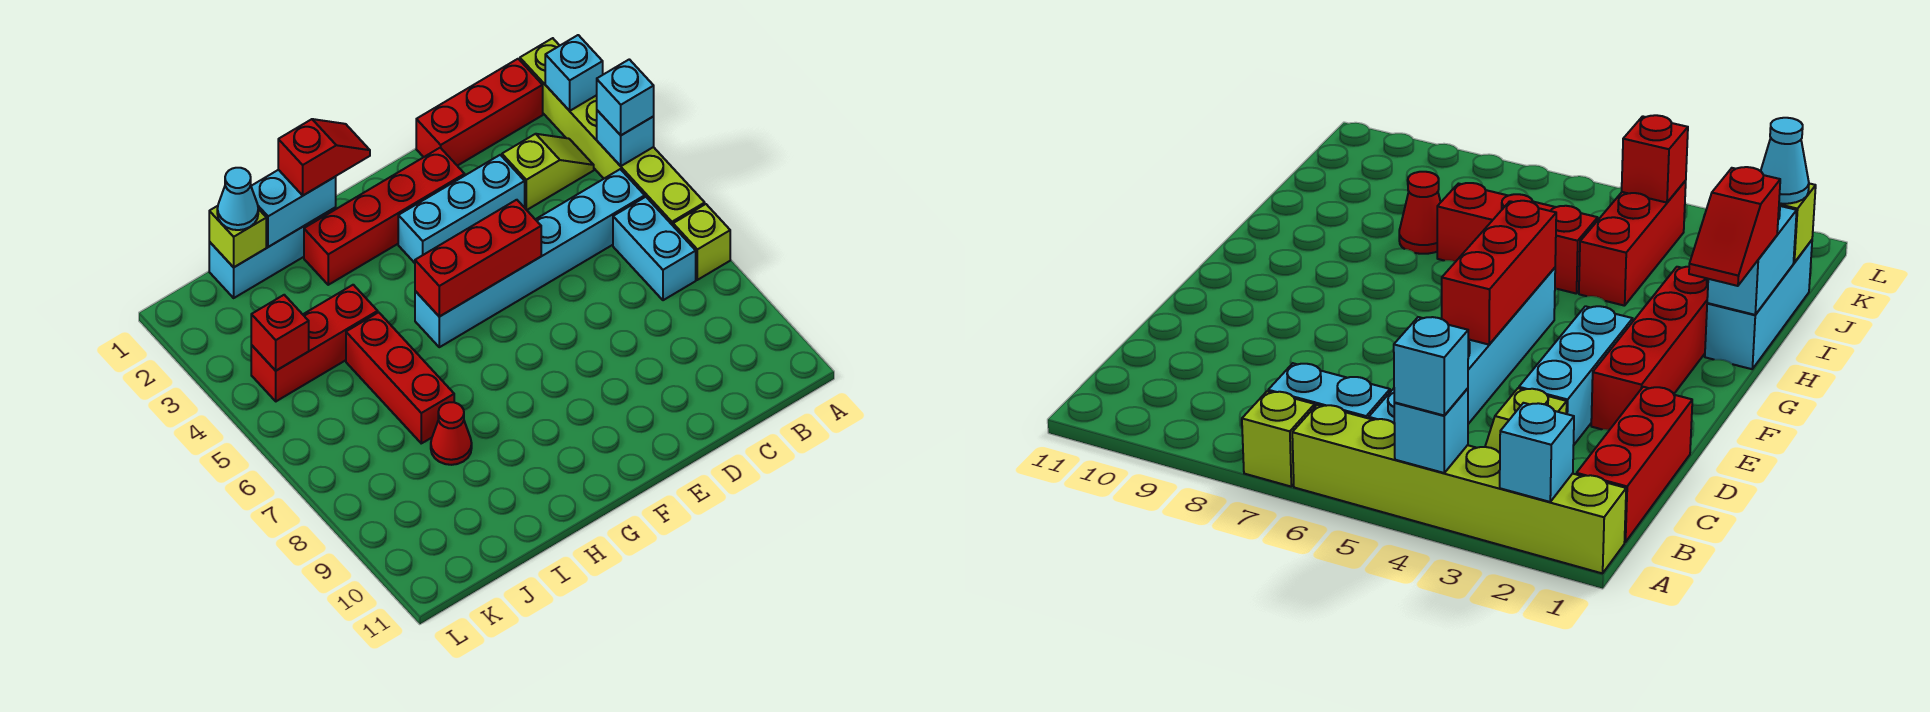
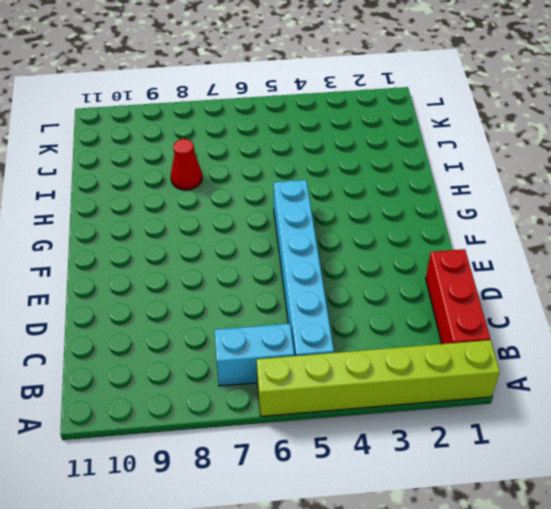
none -> lime 1x1 brick [673,204,730,280]
none -> lime 1x2 slope [502,134,594,210]
none -> cyan 1x3 brick [398,155,525,263]

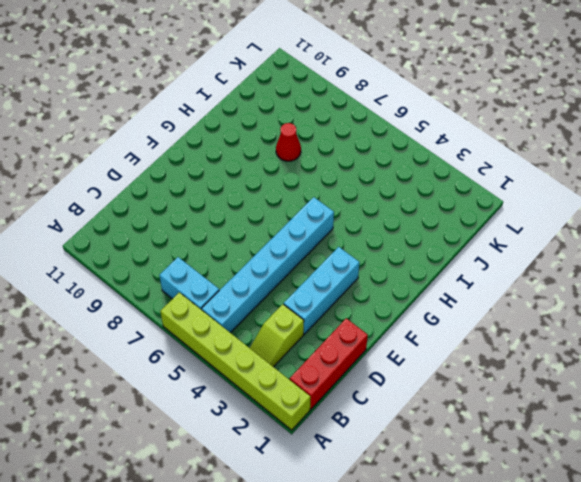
none -> lime 1x1 brick [673,204,730,280]
none -> red 1x4 brick [304,148,465,285]
none -> cyan 1x3 brick [209,207,336,298]

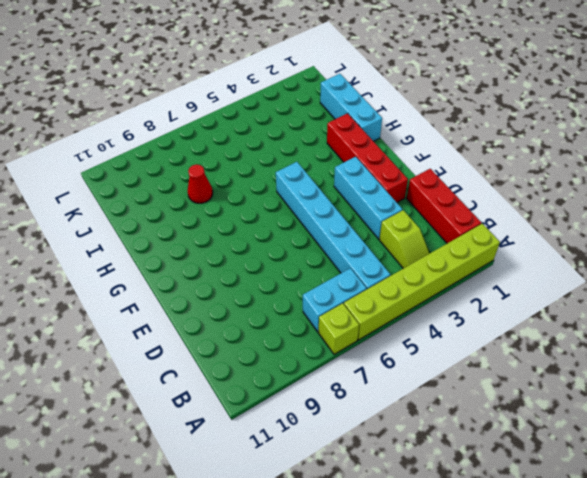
none -> red 1x3 brick [251,285,378,401]
none -> red 1x3 brick [346,312,454,443]
none -> cyan 1x1 brick [545,35,603,111]

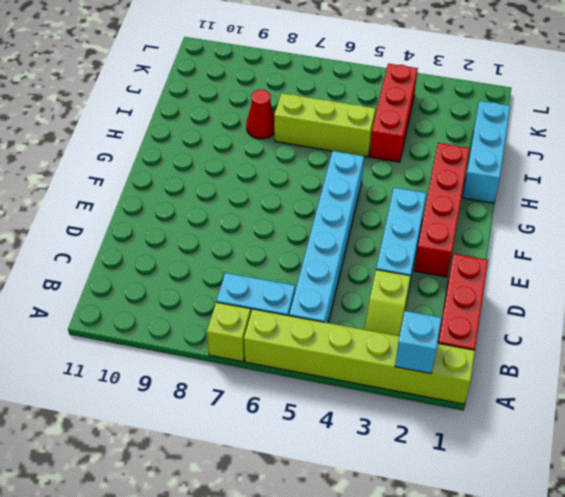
lime 1x3 brick [274,93,376,157] -> red 1x3 brick [346,312,454,443]
none -> cyan 1x1 brick [597,110,654,166]
none -> red 1x3 brick [415,200,541,317]
none -> cyan 1x2 brick [251,170,336,247]

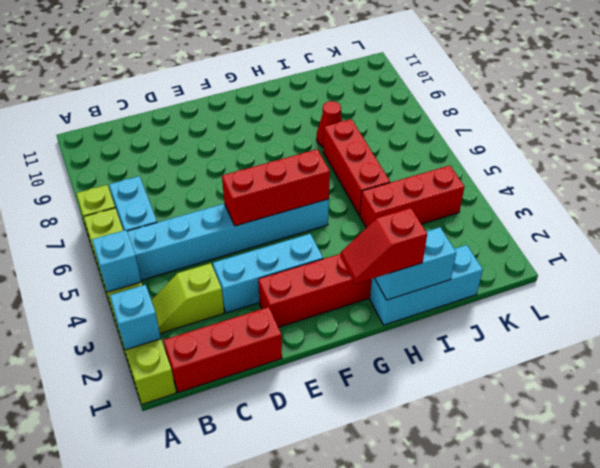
none -> lime 1x1 brick [209,206,266,267]
none -> red 1x1 brick [251,295,309,371]
none -> cyan 1x1 brick [597,59,654,135]

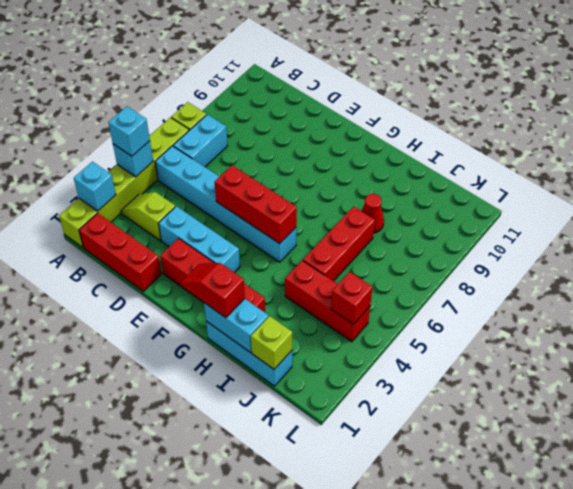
none -> cyan 1x1 cone [217,168,258,230]

